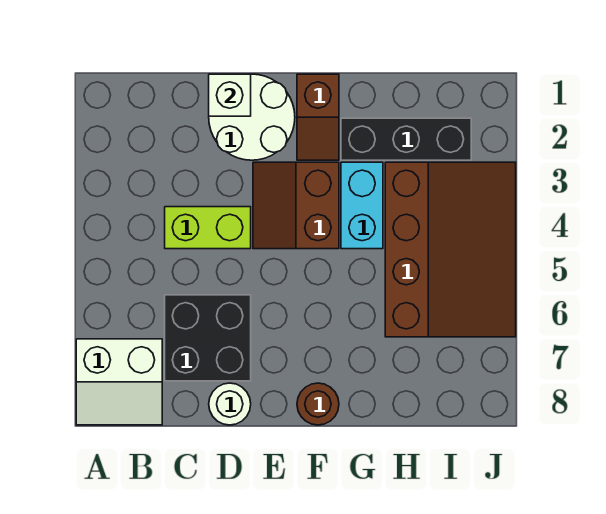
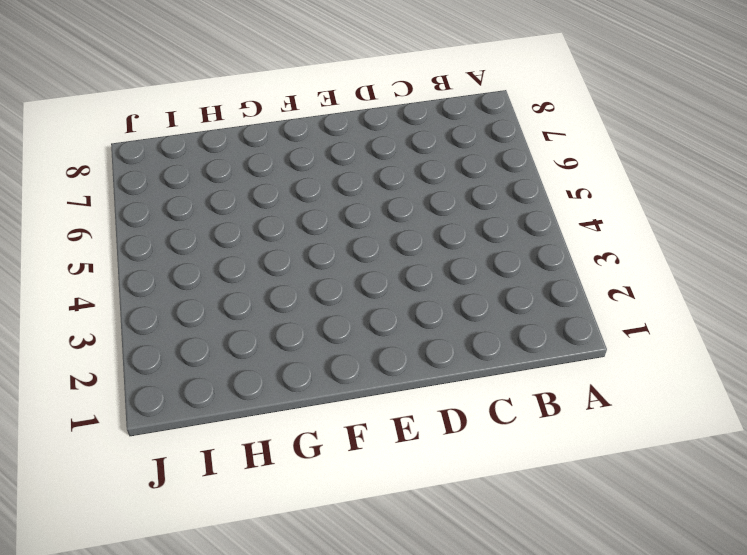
none -> white 2x2 slope [76,339,162,425]
none -> lime 1x2 brick [165,207,251,249]
none -> black 2x2 brick [165,295,251,381]

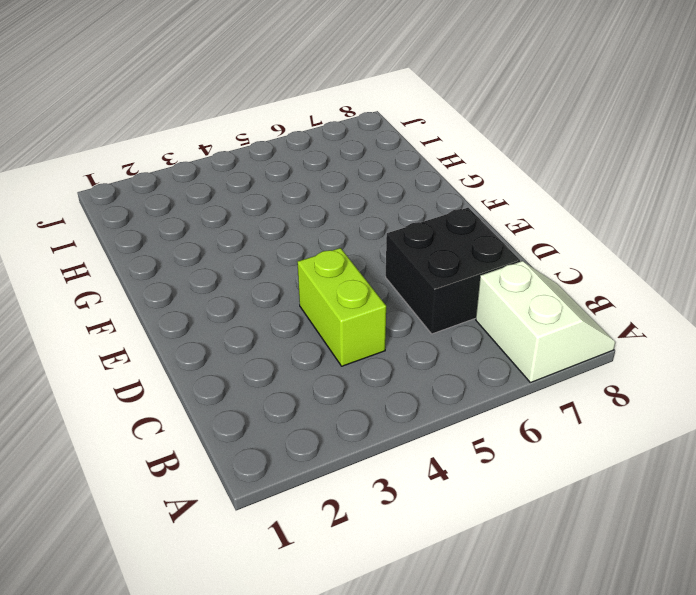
none -> white 2x2 round brick [209,74,295,160]
none -> white 1x1 round brick [209,383,251,425]
none -> brown 2x2 slope [253,162,339,249]

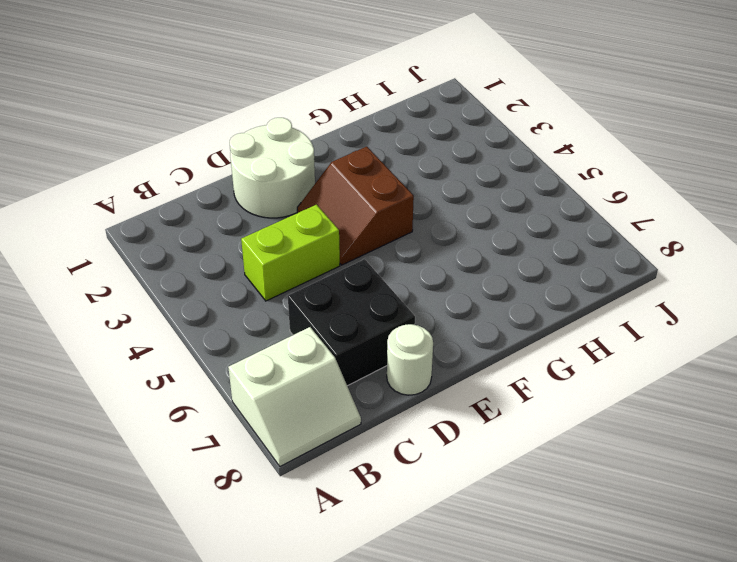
none -> brown 1x2 slope [297,74,339,160]
none -> brown 1x1 round brick [297,383,339,425]
none -> black 1x3 brick [341,118,471,160]

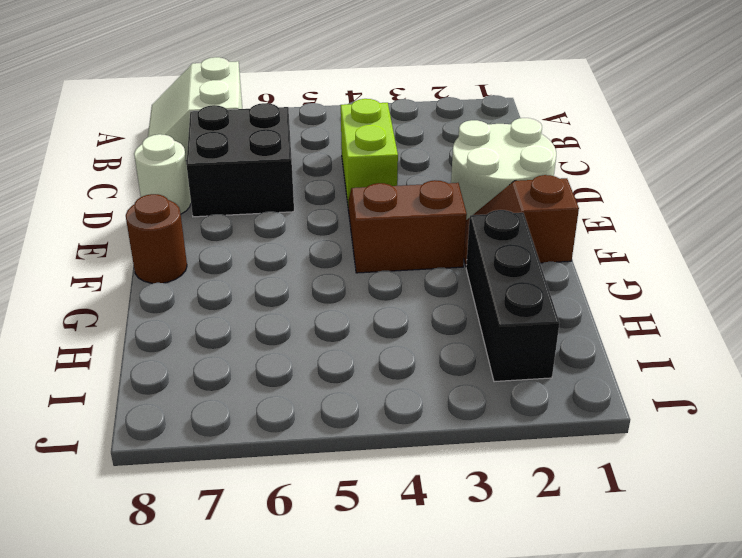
none -> cyan 1x2 brick [341,162,383,249]
none -> brown 3x4 slope [385,162,516,337]
none -> white 1x1 brick [209,74,251,116]

